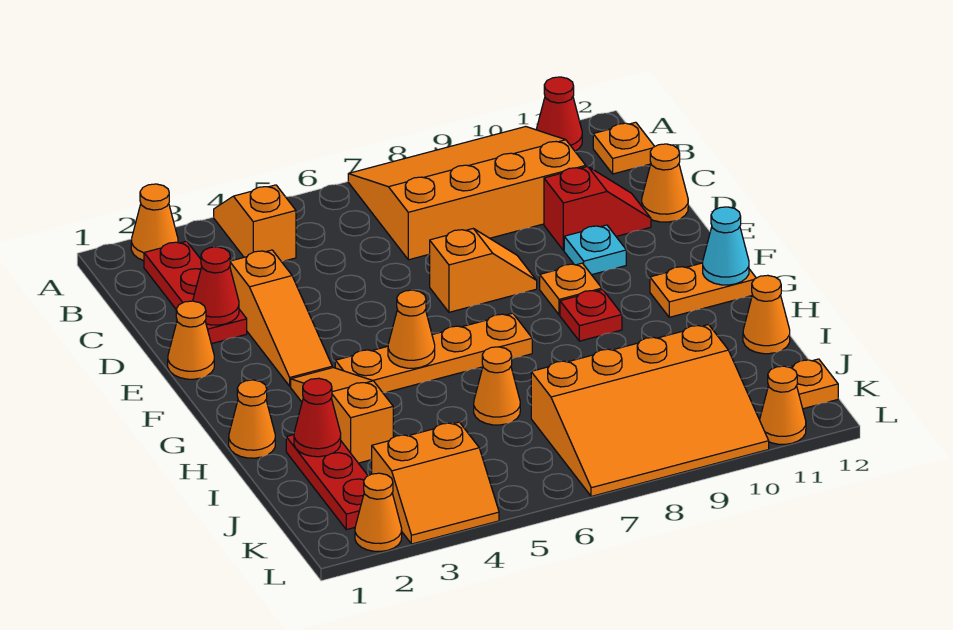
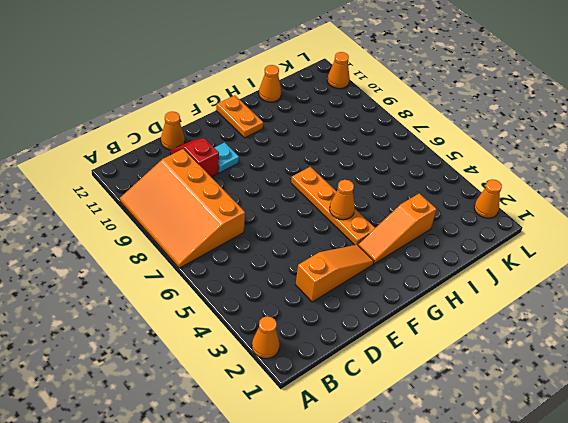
none -> orange 1x2 slope [214,185,296,261]
none -> red 1x1 cone [536,77,582,151]
none -> red 1x3 plate [144,241,247,344]
none -> orange 1x1 plate [593,122,655,174]

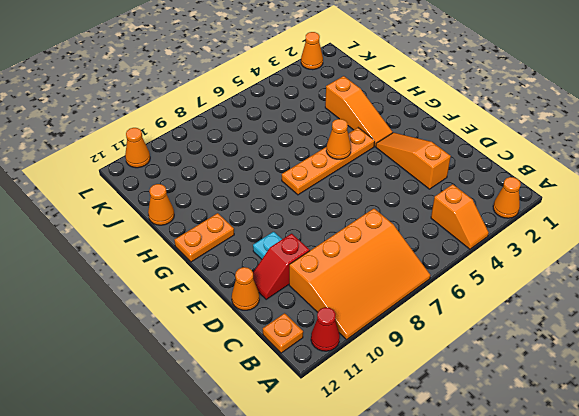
none -> red 1x3 plate [144,241,247,344]
none -> orange 1x1 cone [168,301,214,379]
none -> orange 1x2 slope [430,228,537,312]
none -> orange 1x1 plate [540,263,602,315]

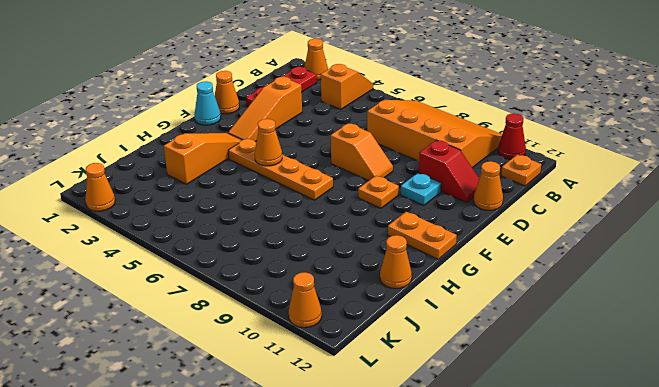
cyan 1x1 cone [195,81,221,125] -> cyan 1x1 cone moved to [703,207,749,285]
none -> red 1x1 plate [560,289,622,341]
none -> orange 1x1 cone [229,380,275,458]
none -> red 1x3 plate [286,435,368,530]
none -> orange 1x1 cone [474,347,520,425]

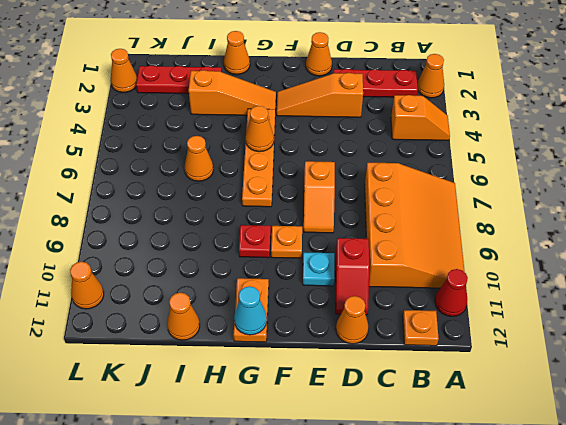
none -> orange 3x4 slope [531,325,769,496]
none -> orange 2x2 slope [372,422,499,544]
none -> orange 1x1 plate [790,359,838,409]
none -> red 1x1 cone [193,247,239,325]

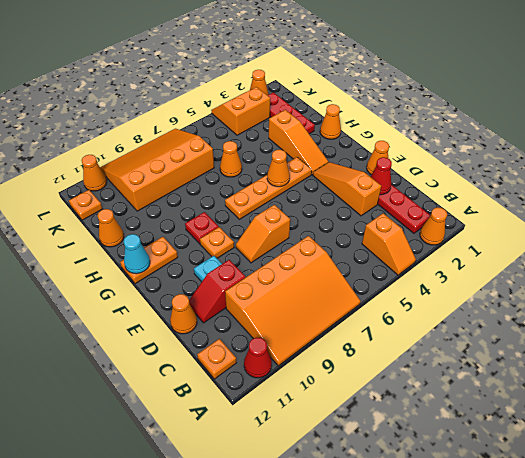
none -> red 1x1 cone [294,378,341,457]

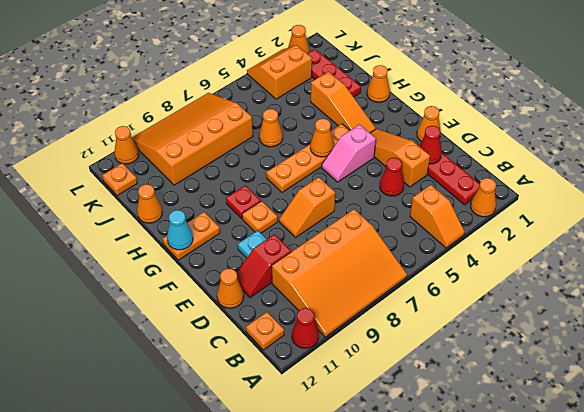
red 1x1 cone [380,158,404,196] -> red 1x1 cone moved to [294,378,341,457]
pink 1x2 slope [322,125,376,182] -> none

